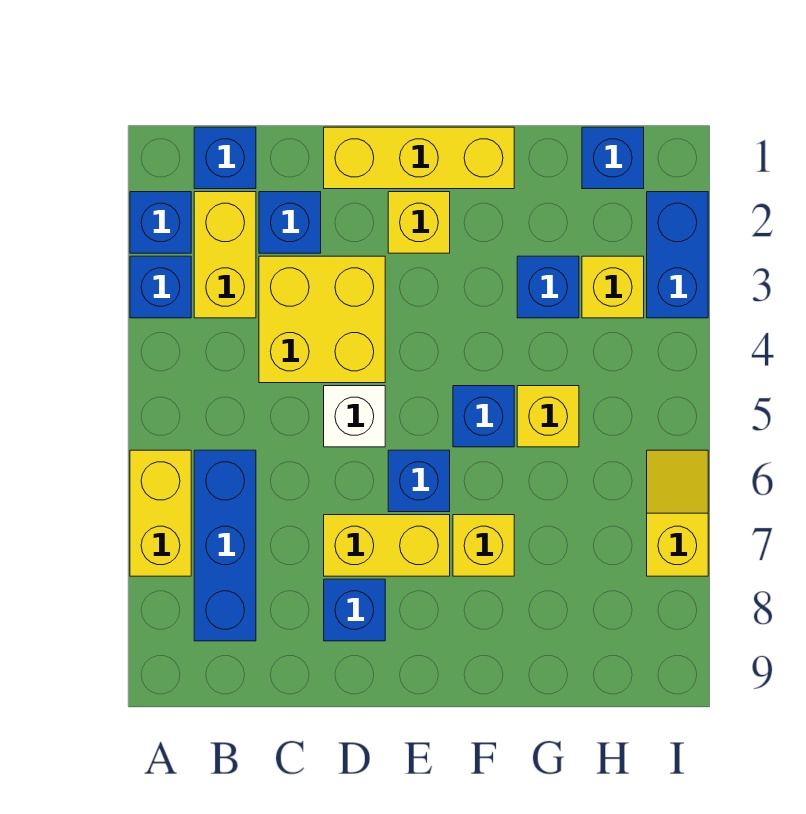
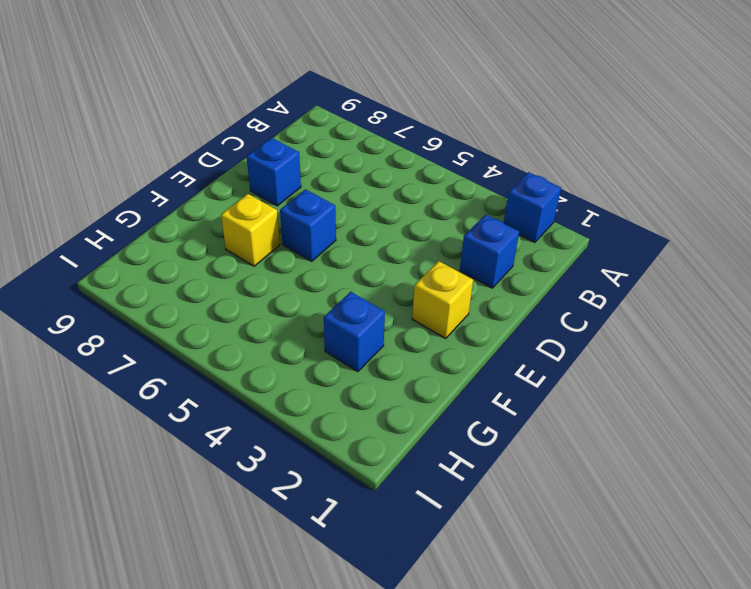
none -> blue 1x1 brick [130,256,191,318]
none -> yellow 1x2 brick [130,450,191,576]
none -> blue 1x1 brick [194,127,256,189]

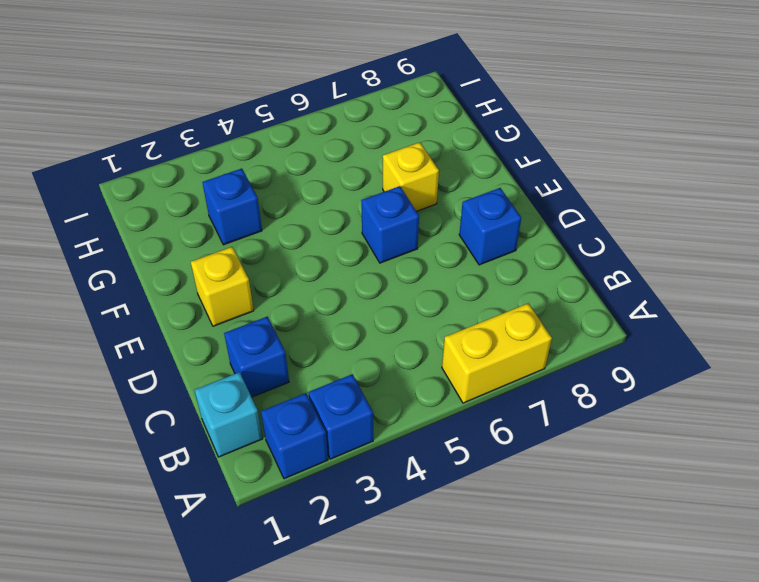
cyan 1x1 brick [194,372,263,457] -> blue 1x1 brick [194,127,256,189]
none -> yellow 1x2 brick [194,192,256,318]
none -> blue 1x3 brick [194,450,256,641]
none -> yellow 2x2 brick [259,256,385,383]

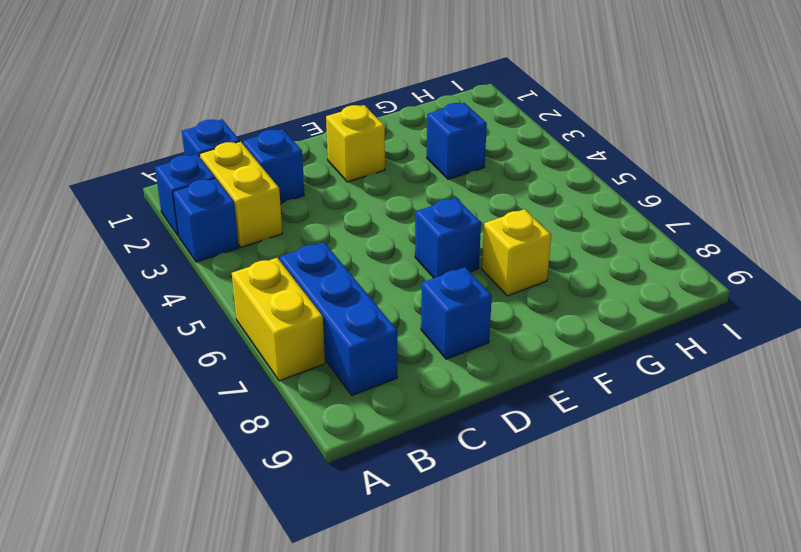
none -> yellow 2x2 brick [259,256,385,383]
none -> yellow 1x3 brick [324,127,514,189]
none -> white 1x1 brick [324,386,385,447]

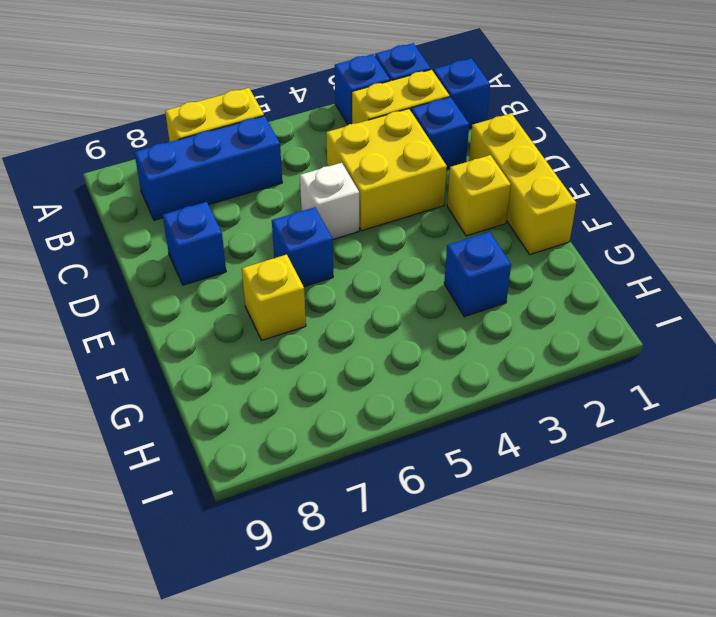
none -> yellow 1x2 brick [324,515,450,576]
none -> blue 1x1 brick [453,386,514,447]
none -> yellow 1x1 brick [517,386,579,447]

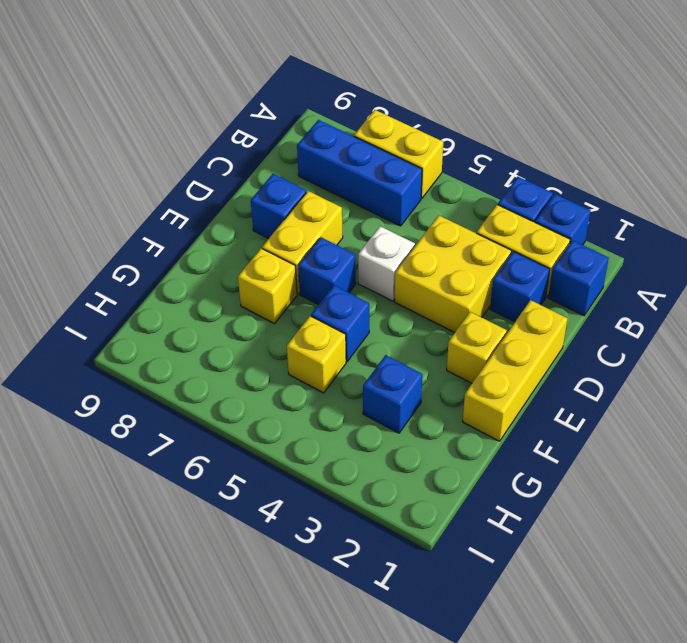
none -> blue 1x1 brick [582,127,644,189]
none -> yellow 1x1 brick [582,256,644,318]
none -> blue 1x2 brick [647,192,708,318]

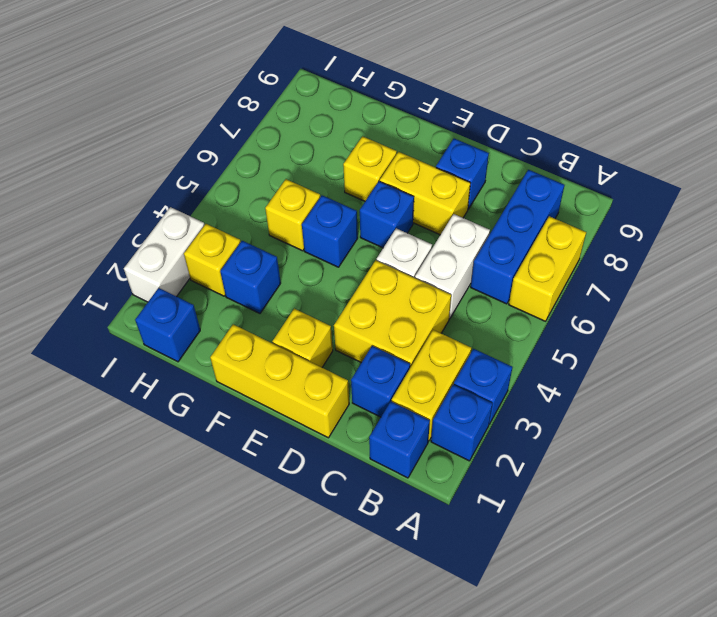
white 1x2 brick [415,214,490,319] -> none
white 1x2 brick [124,207,204,302] -> blue 1x2 brick [647,192,708,318]
none -> yellow 1x2 slope [647,450,708,576]

